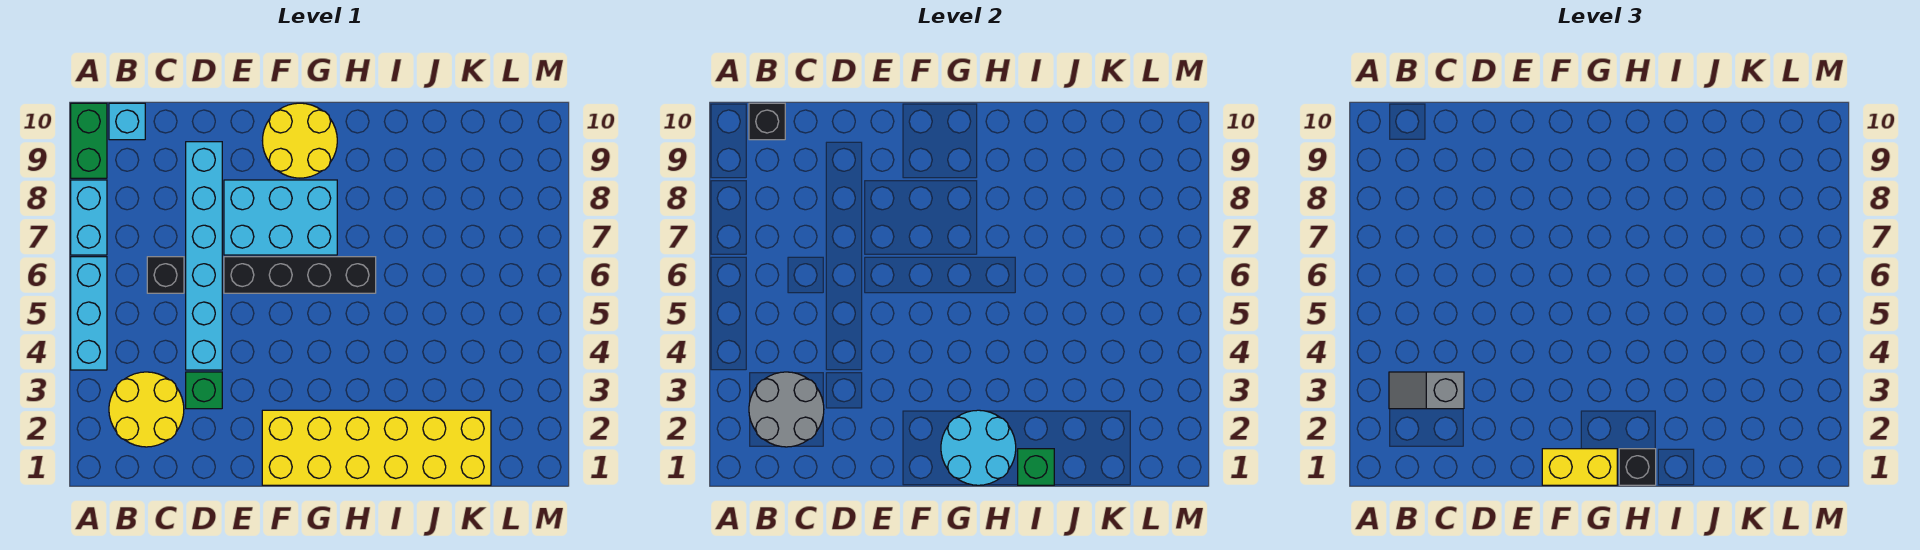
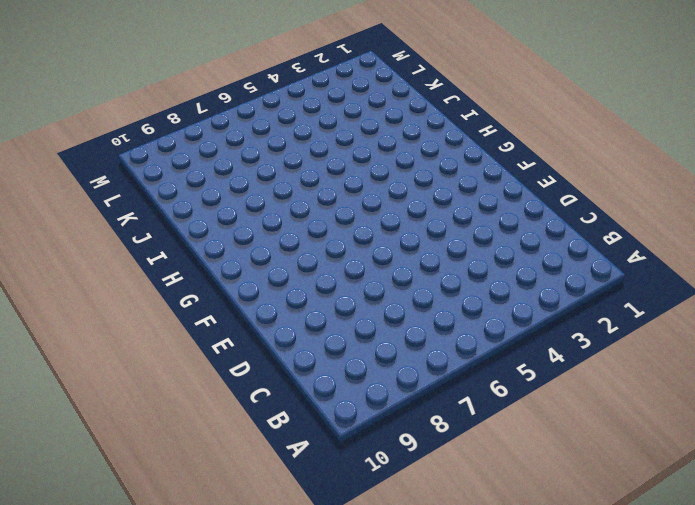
none -> cyan 1x3 brick [71,257,107,370]
none -> cyan 1x2 brick [71,180,107,255]
none -> green 1x2 brick [71,103,107,178]

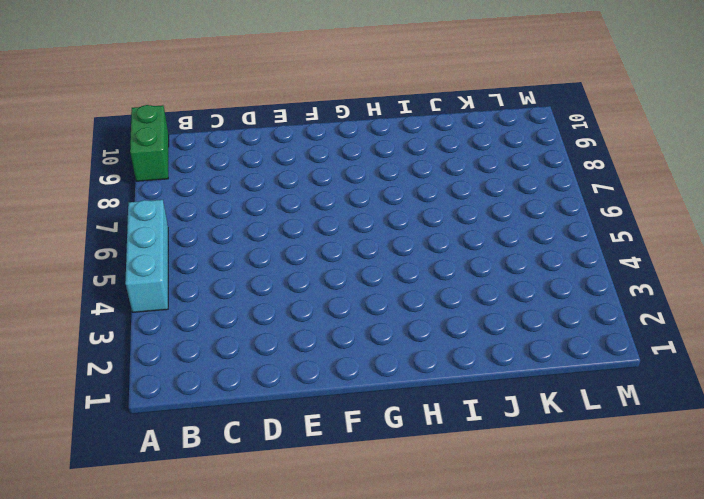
none -> cyan 1x2 brick [71,180,107,255]
none -> yellow 2x2 round brick [109,372,184,447]
none -> cyan 1x1 brick [109,103,145,140]

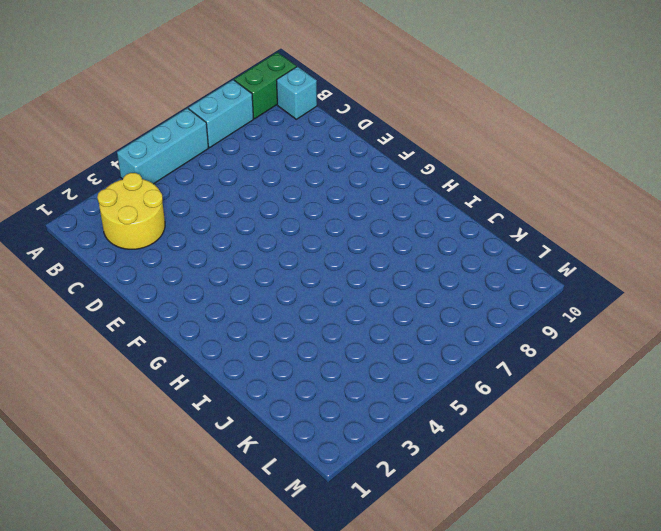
none -> black 1x1 brick [147,257,184,293]
none -> green 1x1 brick [186,372,222,409]
none -> cyan 1x6 brick [186,142,222,370]

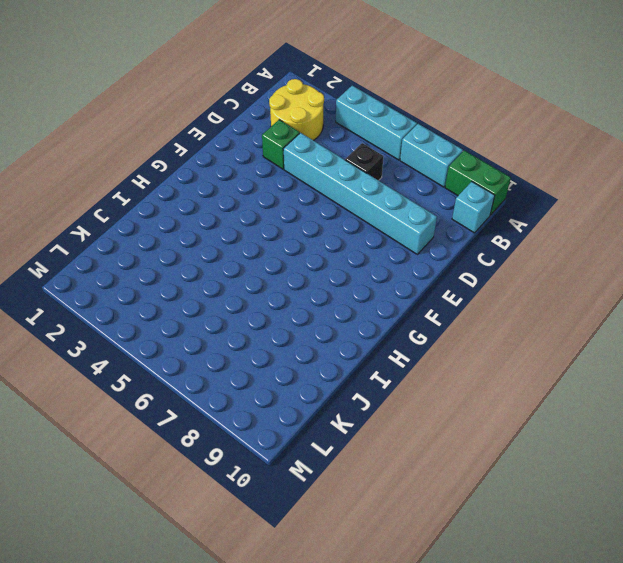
none -> black 1x4 brick [224,257,376,293]
none -> cyan 2x3 brick [224,180,337,255]
none -> yellow 2x6 brick [262,410,491,485]

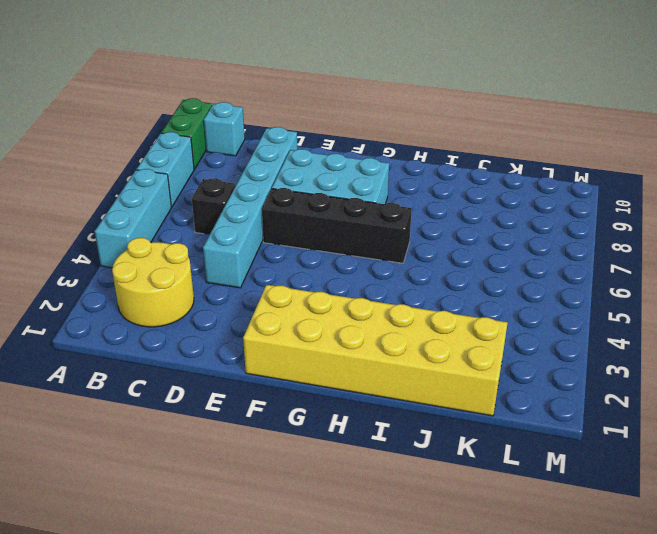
none -> green 1x1 brick [186,372,222,409]
none -> yellow 2x2 round brick [262,103,337,178]
none -> grey 2x2 round brick [749,372,824,447]

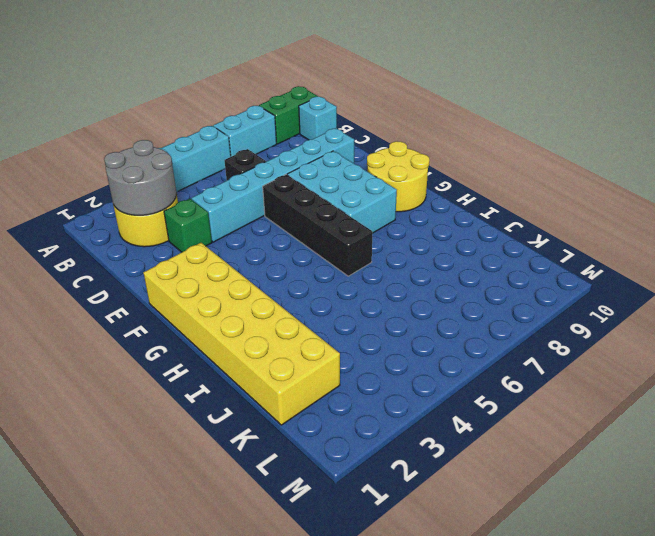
none -> black 1x1 brick [749,103,785,140]
none -> cyan 2x2 round brick [941,410,1016,485]
none -> green 1x1 brick [1018,449,1054,485]

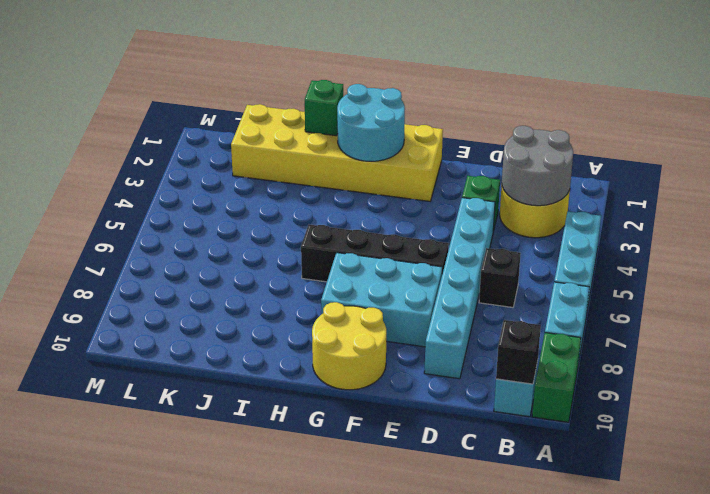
none -> grey 1x2 slope [1389,372,1464,409]
none -> yellow 1x2 brick [1542,449,1617,485]
none -> black 1x1 brick [1619,449,1656,485]

